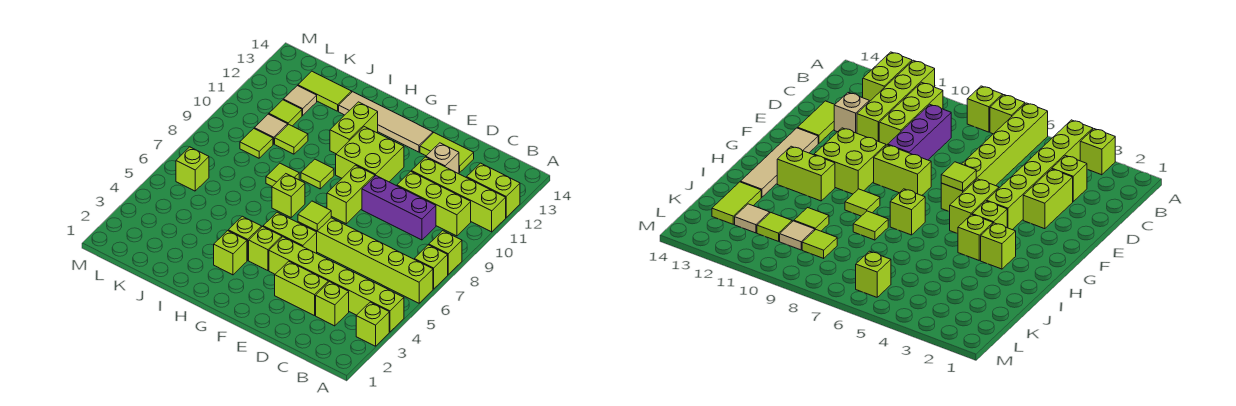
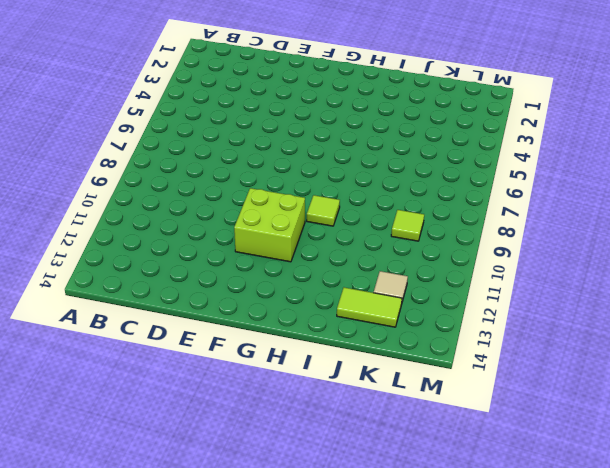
none -> lime 1x1 brick [356,302,389,346]
none -> lime 1x6 brick [269,237,404,332]
none -> lime 1x6 brick [298,218,433,303]
none -> lime 1x1 brick [414,245,448,289]

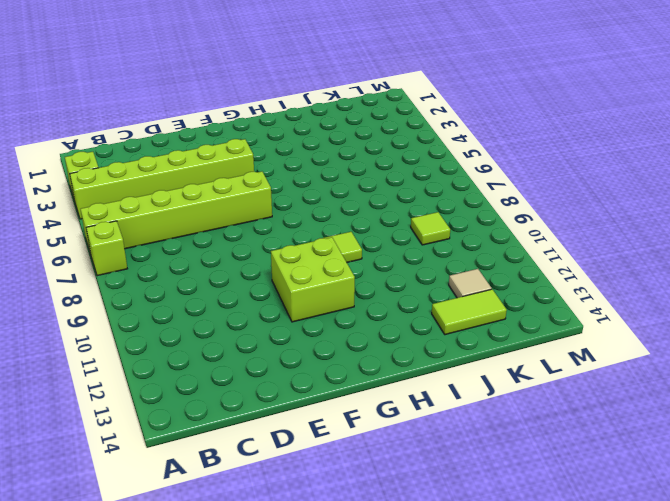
none -> lime 1x1 brick [429,231,462,275]
none -> lime 1x4 brick [411,157,506,232]
none -> lime 1x2 brick [467,163,520,217]
none -> lime 1x3 brick [397,171,471,236]

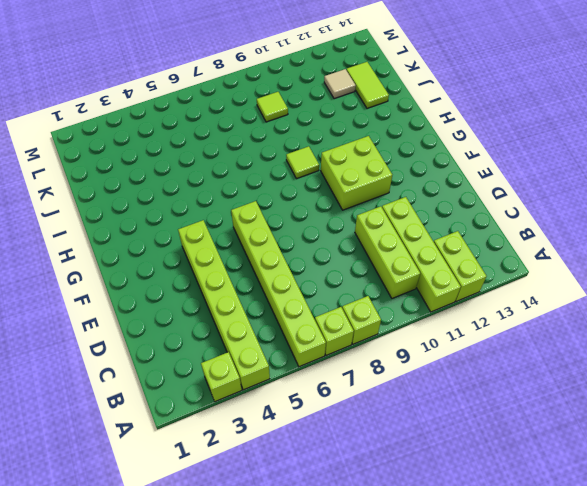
none -> lime 1x1 brick [316,282,349,326]
none -> purple 1x3 brick [362,176,436,240]
none -> lime 1x2 brick [275,261,328,316]
none -> tan 1x1 brick [426,143,459,174]

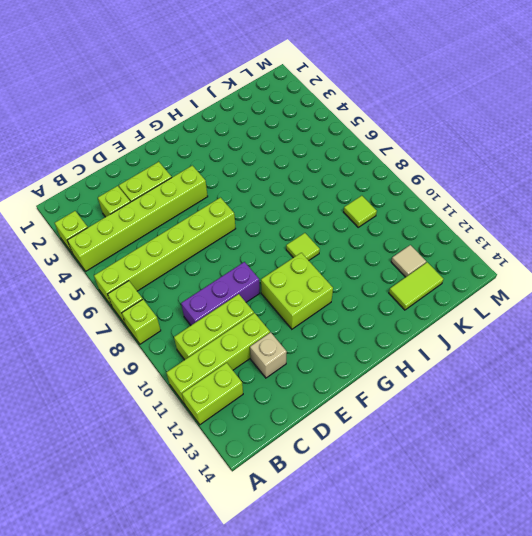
none -> lime 1x2 tile [420,133,474,173]
none -> lime 1x2 brick [263,212,317,253]
none -> lime 1x2 brick [327,165,375,224]
none -> tan 1x4 tile [339,92,433,152]

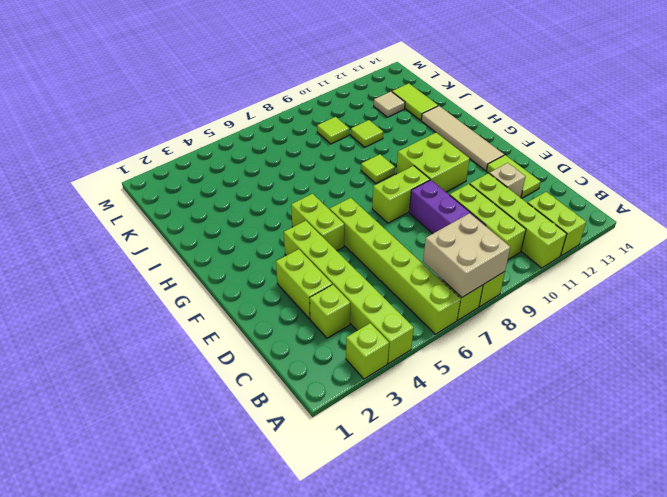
tan 2x2 brick [423,213,510,297] -> none
none -> lime 1x1 brick [249,226,282,271]
none -> lime 1x1 brick [214,231,247,275]
none -> lime 1x1 brick [228,216,261,260]
none -> lime 1x1 brick [272,174,305,217]

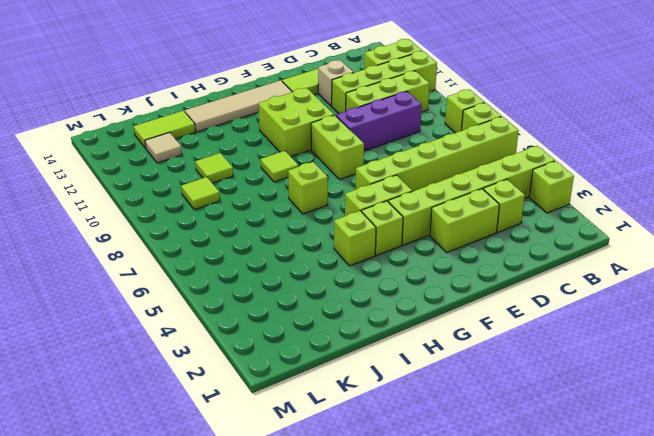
none -> lime 1x1 brick [214,231,247,275]
none -> lime 1x2 brick [330,102,378,154]
none -> lime 1x1 tile [266,163,299,186]
none -> tan 1x1 tile [254,114,288,144]

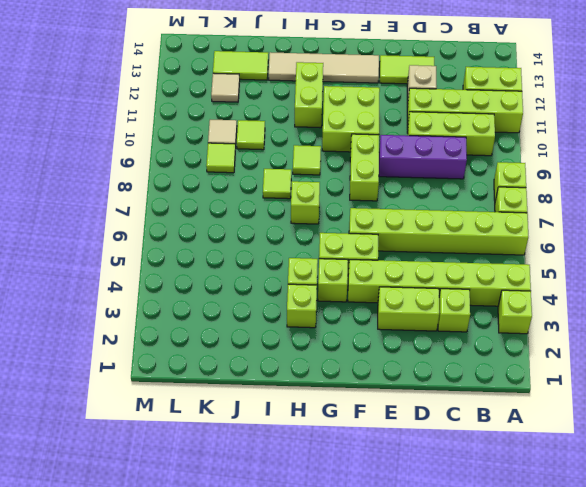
none -> lime 1x1 tile [269,100,302,126]
none -> lime 1x1 brick [176,147,209,191]
none -> lime 1x1 tile [298,201,331,231]

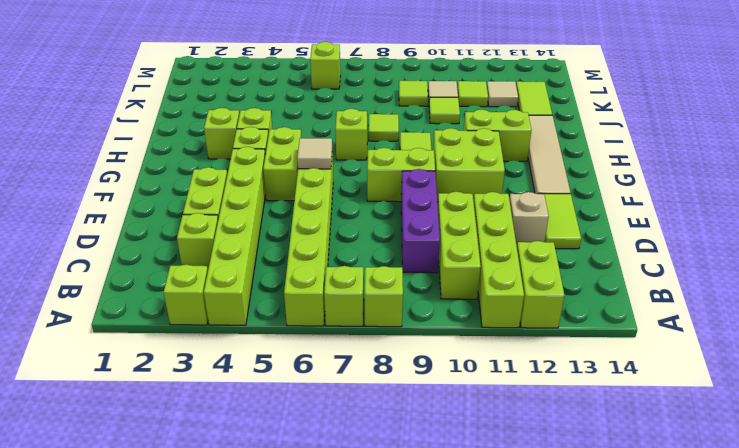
tan 1x1 tile [297,138,332,169] -> lime 1x1 tile [298,201,331,231]

